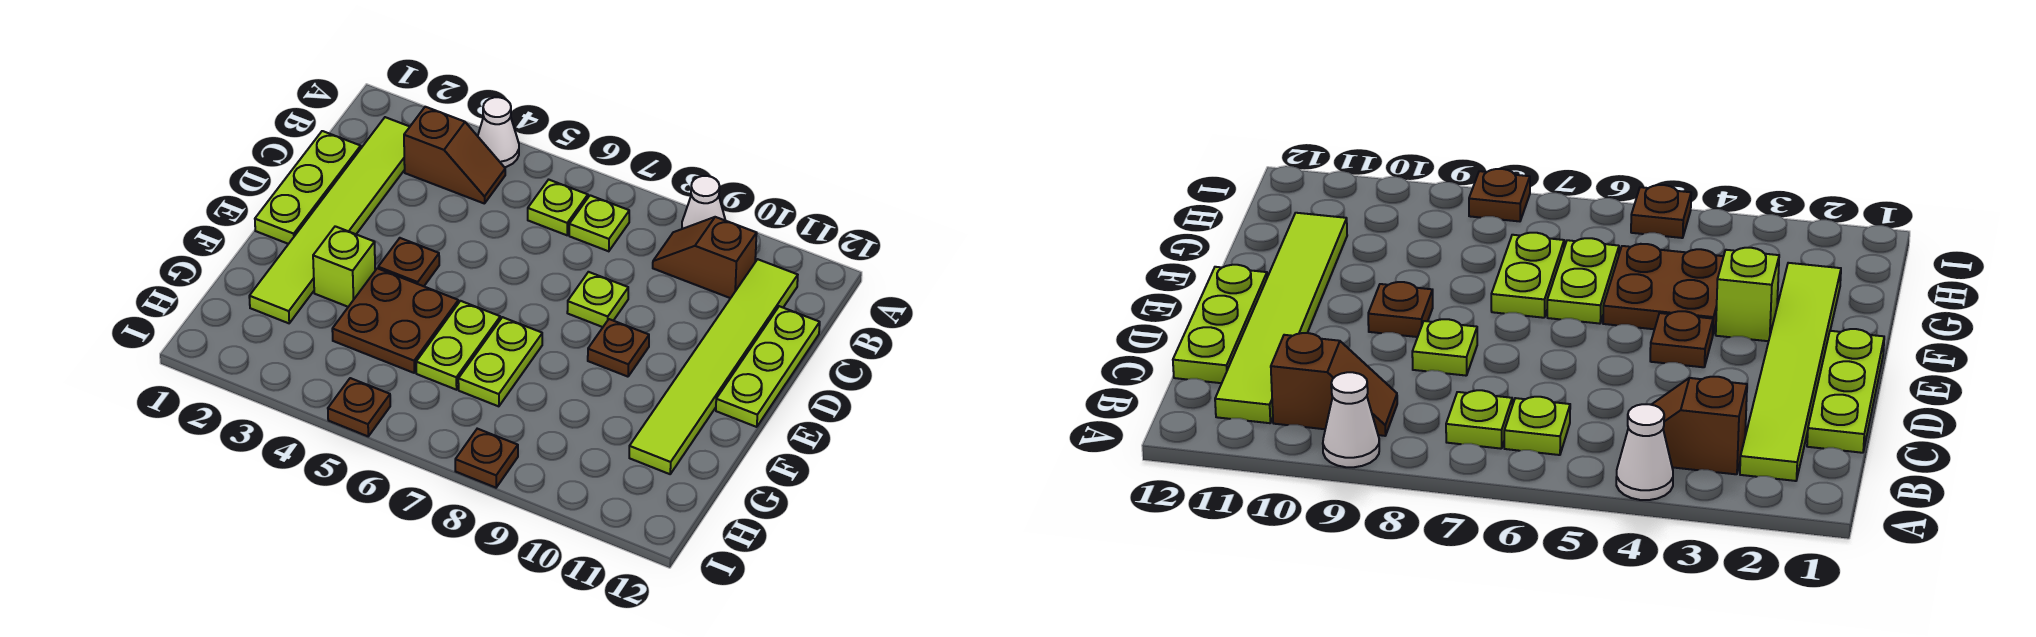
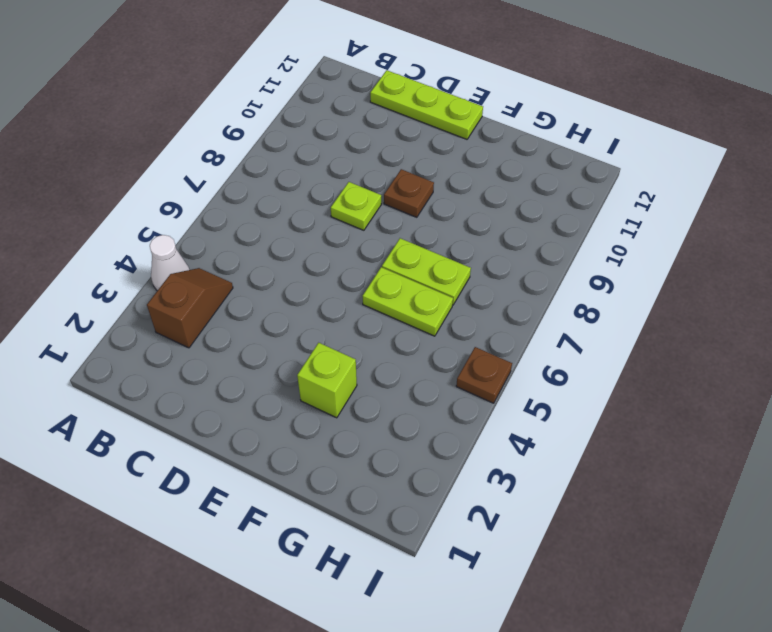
none -> white 1x1 cone [682,176,726,229]
none -> lime 1x6 tile [249,117,410,323]
none -> lime 1x1 plate [528,180,588,235]

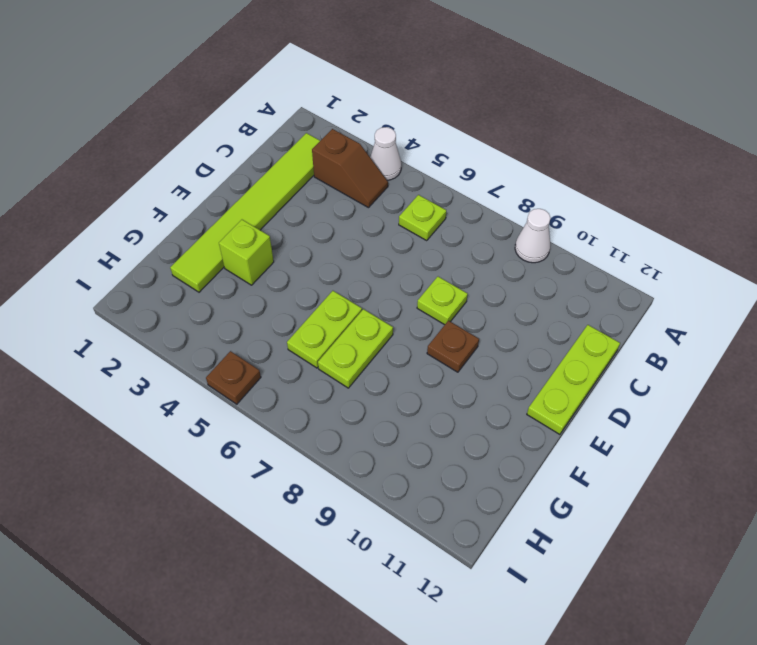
none -> lime 1x1 plate [569,195,629,251]
none -> brown 1x2 slope [653,217,757,298]
none -> lime 1x6 tile [629,259,798,474]

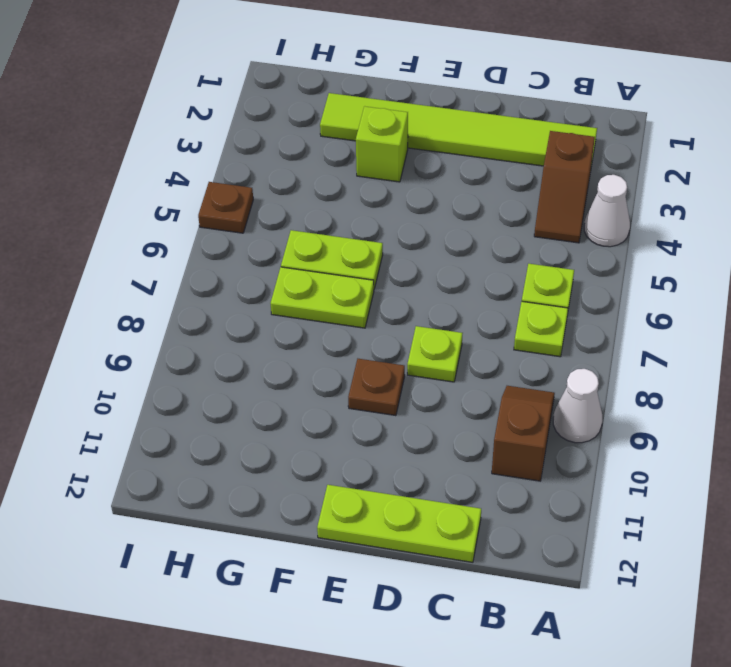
none -> lime 1x6 tile [629,259,798,474]
none -> lime 1x3 plate [255,131,361,244]
none -> brown 1x1 plate [378,238,439,286]

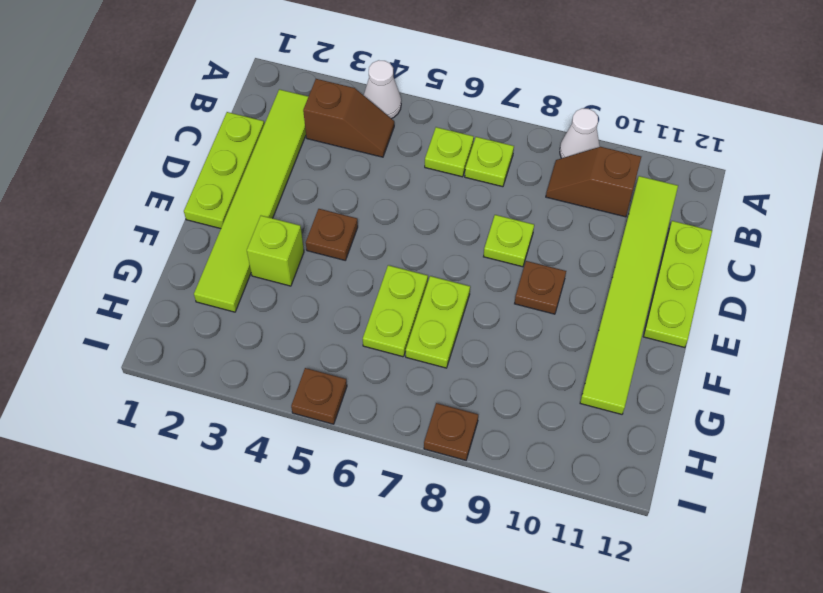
none -> brown 2x2 plate [332,268,458,373]

